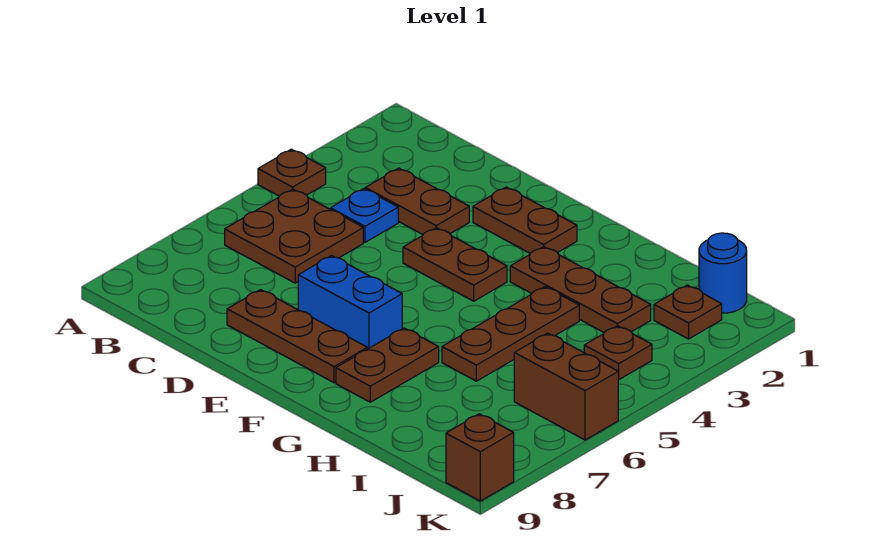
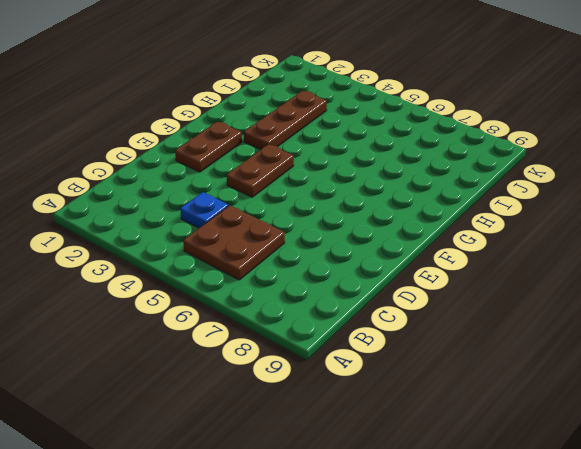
none -> brown 1x1 plate [258,149,326,196]
none -> brown 1x2 plate [365,168,469,234]
none -> brown 1x3 plate [227,290,367,383]

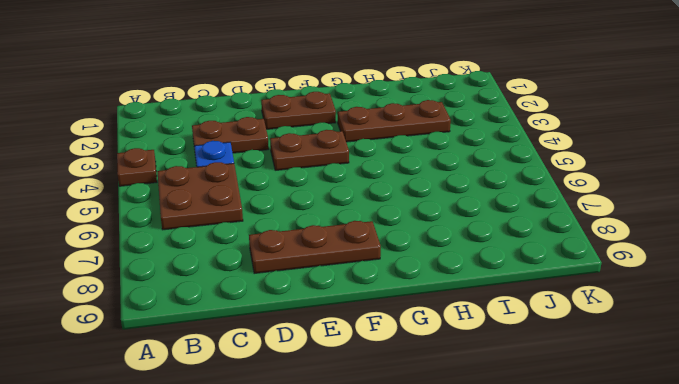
none -> blue 1x2 brick [298,256,402,349]
none -> brown 1x2 plate [336,328,439,402]
none -> brown 1x3 plate [442,287,579,381]

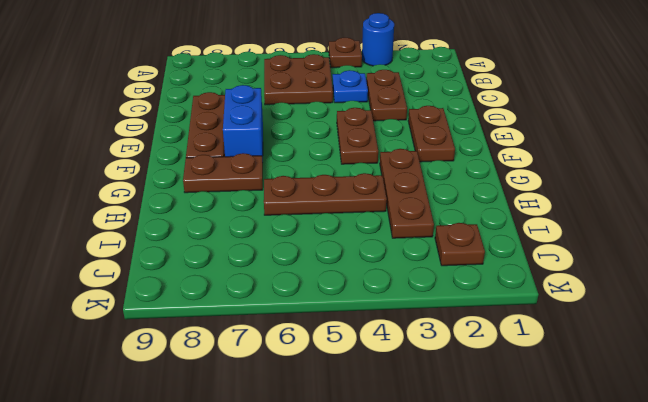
blue 1x1 round brick [362,13,394,66] -> blue 1x1 round brick moved to [699,233,747,313]
none -> brown 1x1 plate [584,326,652,379]
none -> brown 1x2 brick [514,333,619,440]
none -> brown 1x1 brick [446,414,514,501]

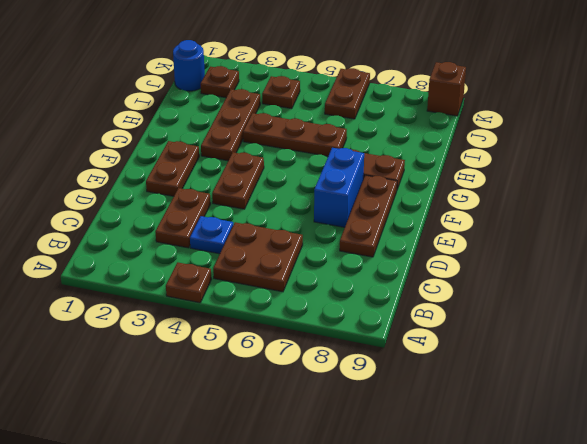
brown 1x2 plate [325,68,370,119] -> brown 1x2 brick [514,333,619,440]

